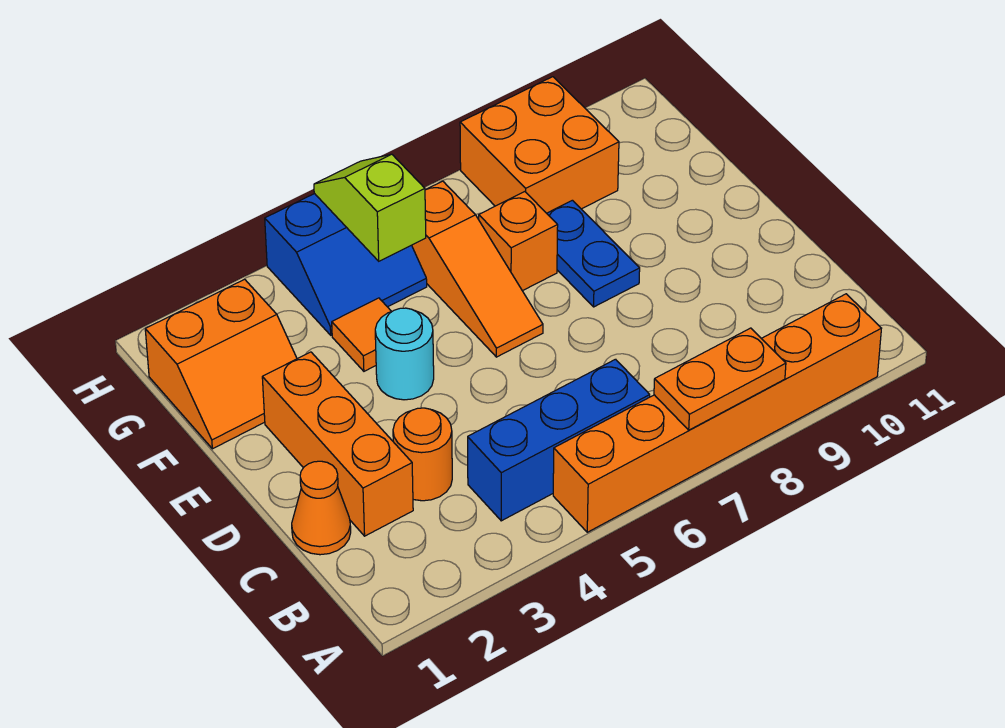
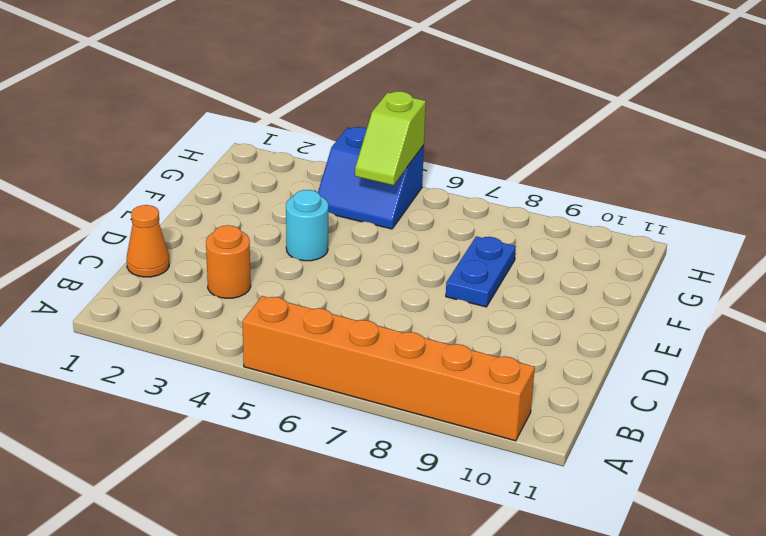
lime 1x2 slope [355,91,426,185] -> lime 1x2 slope turned to [314,154,426,261]
none -> blue 1x3 brick [468,359,650,521]
none -> orange 1x3 brick [262,352,413,536]
none -> orange 1x3 slope [412,181,543,357]

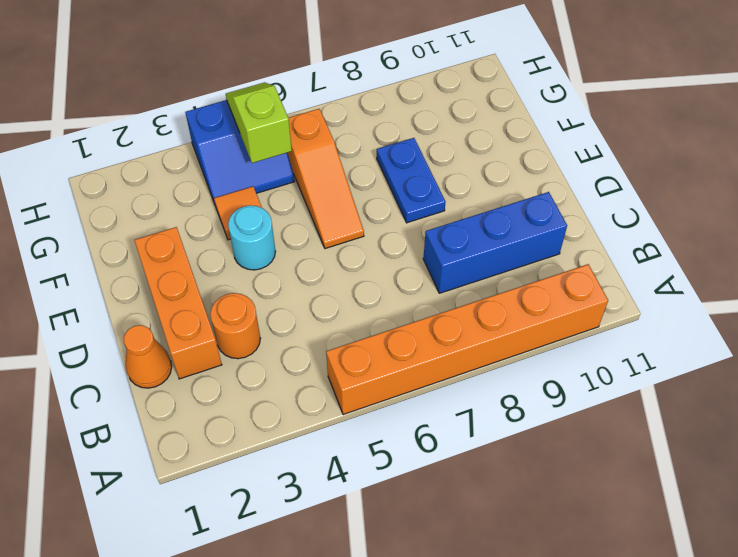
blue 1x3 brick [423,192,567,293] -> blue 1x3 brick moved to [468,359,650,521]
none -> orange 2x2 slope [145,279,297,449]
none -> orange 1x1 brick [479,192,558,291]
none -> orange 2x2 brick [460,77,619,213]

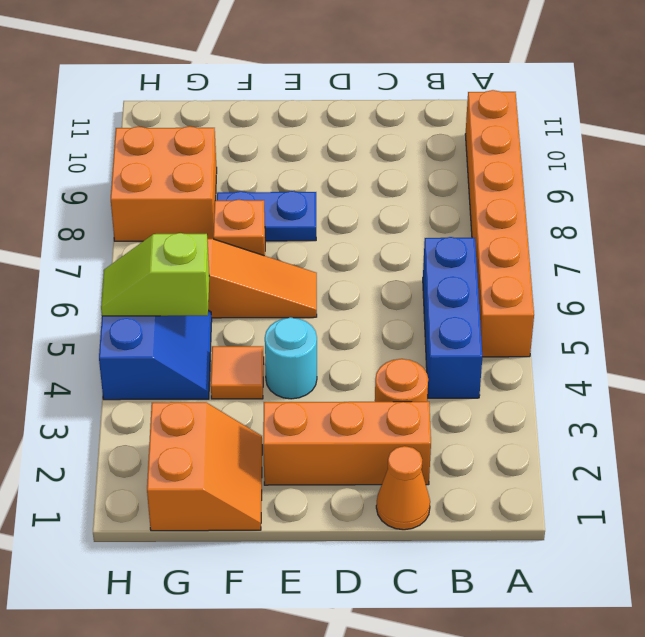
none -> orange 1x2 plate [654,328,786,430]

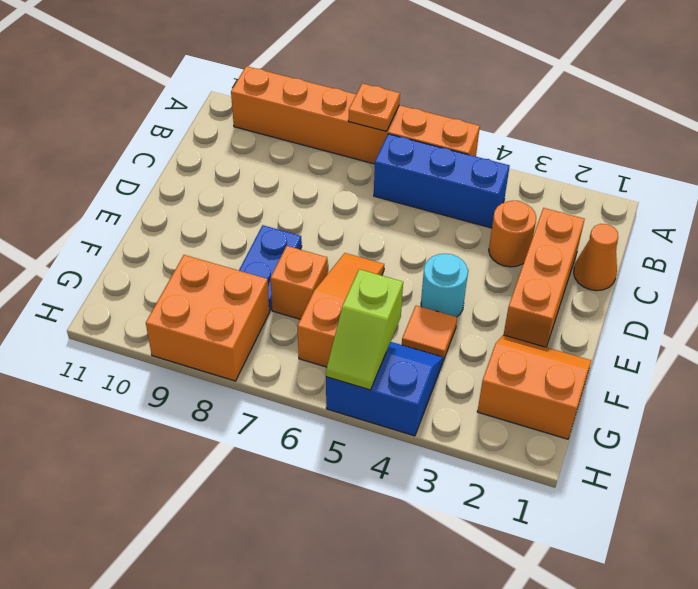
orange 1x1 plate [348,83,400,131] -> orange 1x2 plate [654,328,786,430]

